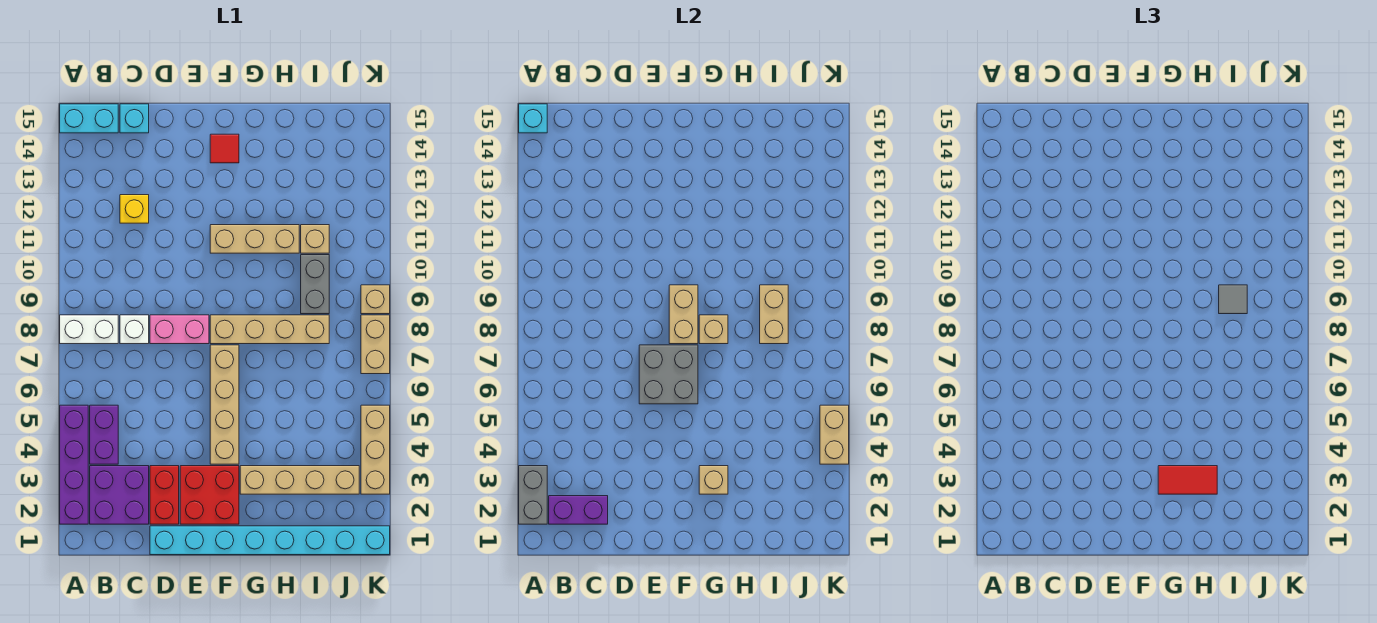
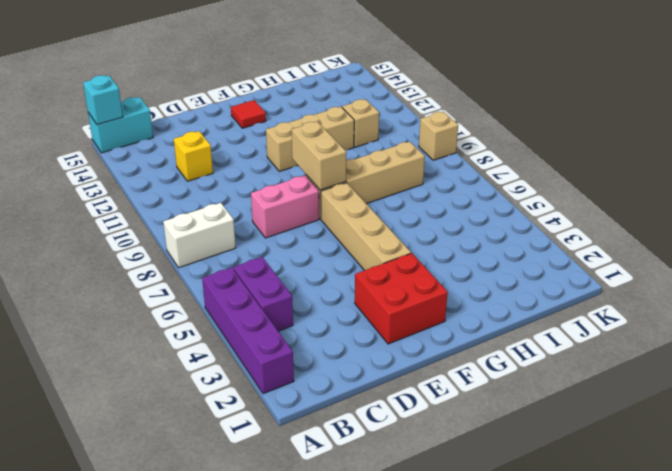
none -> purple 2x2 brick [90,466,149,524]
none -> white 1x1 brick [120,315,149,344]
none -> cyan 1x1 brick [120,104,149,133]
none -> cyan 1x8 brick [150,526,390,555]

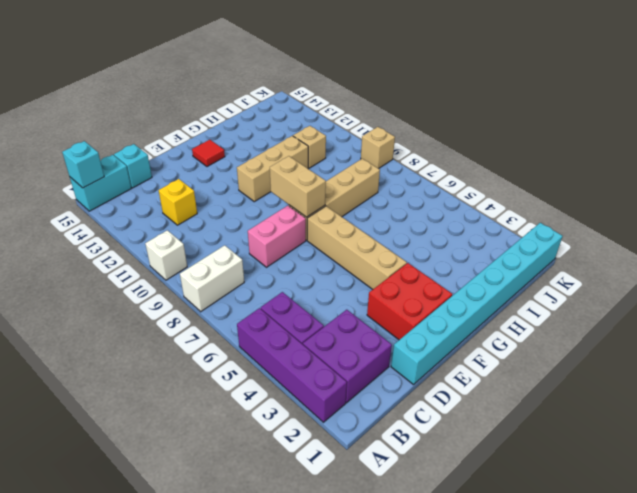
white 1x1 brick [145,230,187,280] -> white 1x1 brick moved to [120,315,149,344]
none -> red 1x2 brick [150,466,179,524]
none -> tan 1x4 brick [240,466,359,494]
none -> grey 1x2 brick [301,255,329,314]
none -> tan 1x3 brick [361,405,390,494]

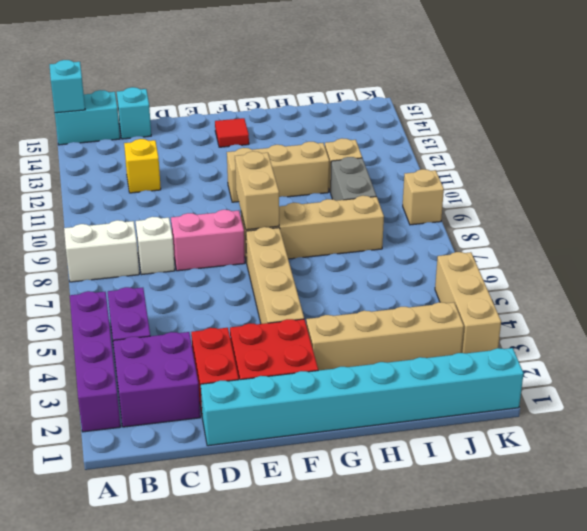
none -> tan 1x2 brick [361,315,390,374]
none -> grey 1x2 brick [519,466,547,524]
none -> purple 1x2 brick [549,496,608,524]
none -> grey 2x2 brick [639,345,698,404]

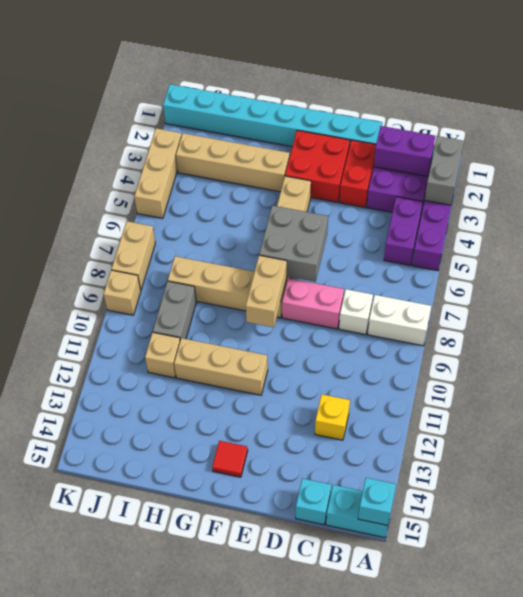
none -> tan 1x1 brick [699,466,728,494]
none -> tan 1x1 brick [699,315,728,344]
none -> tan 1x2 brick [760,285,788,344]
none -> tan 1x2 brick [820,405,849,464]

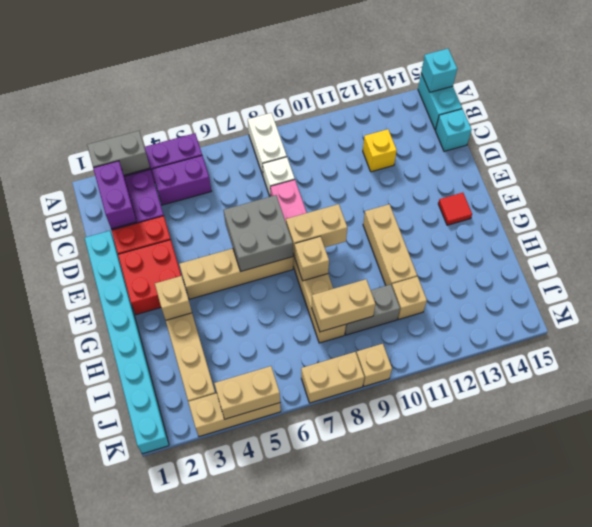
none -> red 1x2 tile [1158,466,1217,494]
none -> grey 1x1 tile [1219,285,1247,314]

